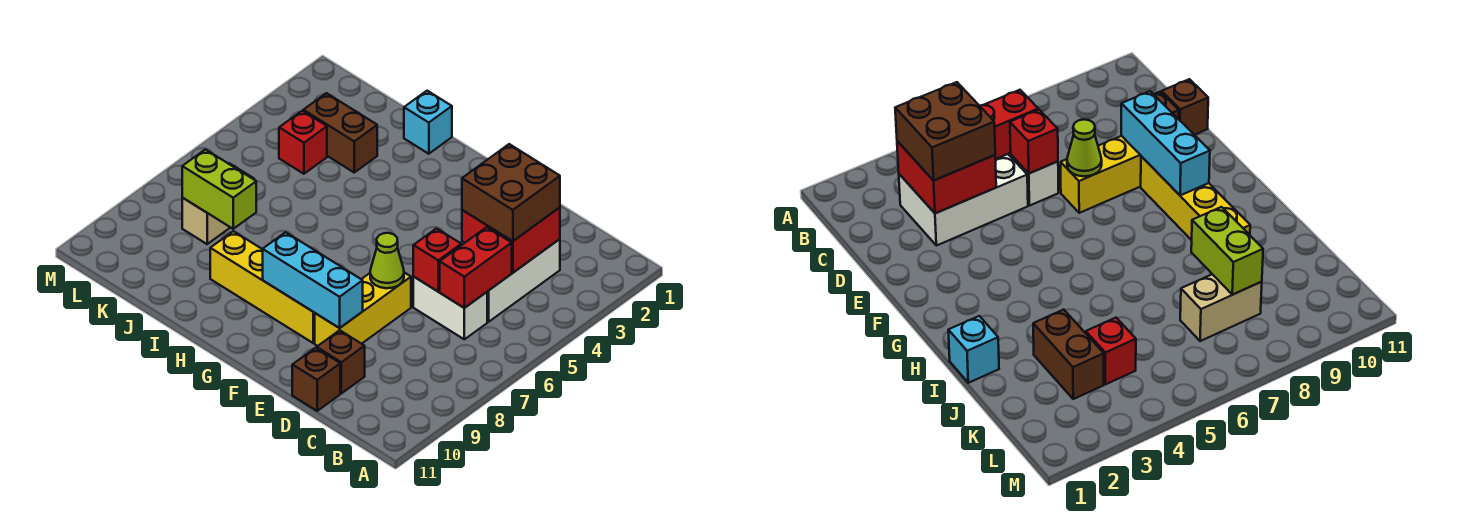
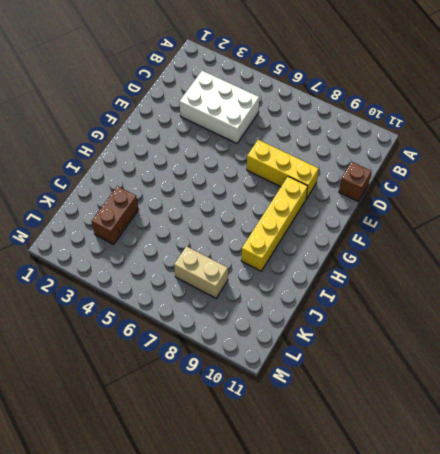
none -> white 1x2 brick [413,277,487,339]
none -> brown 1x1 brick [317,330,365,393]
none -> cyan 1x1 brick [404,91,452,154]

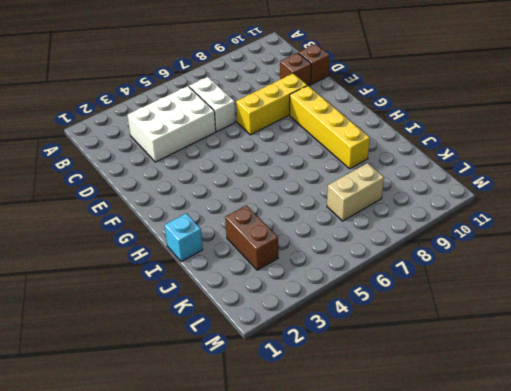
none -> red 1x1 brick [279,111,327,174]
none -> red 2x2 brick [462,208,560,273]
none -> red 1x2 brick [440,227,512,308]

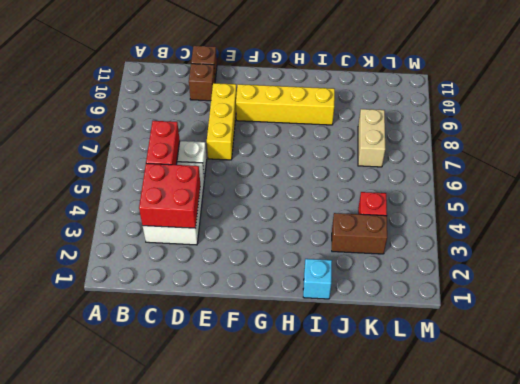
none -> red 1x1 brick [413,228,461,291]
none -> lime 1x1 cone [370,233,404,288]
none -> cyan 1x3 brick [263,232,363,328]

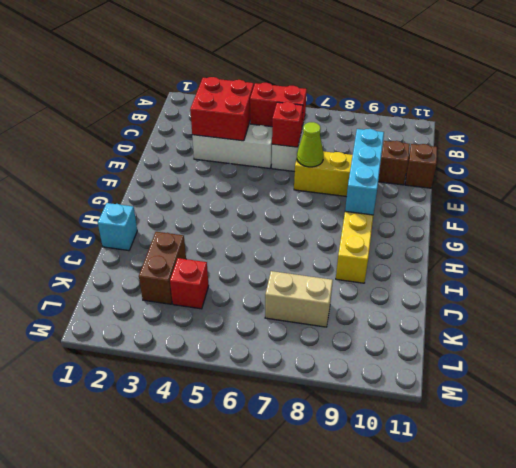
none -> lime 1x2 brick [182,149,256,229]
none -> brown 2x2 brick [462,144,560,241]

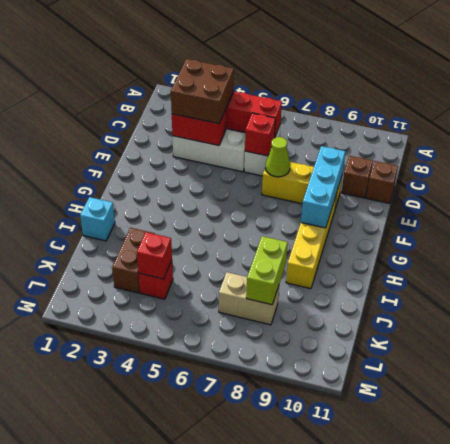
red 1x1 brick [137,232,172,279] -> none

